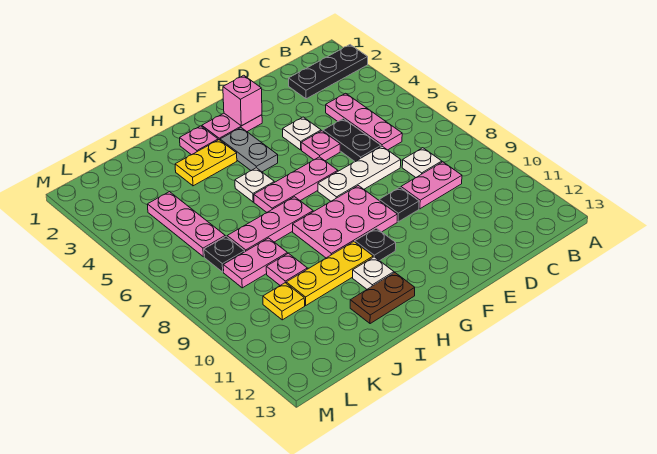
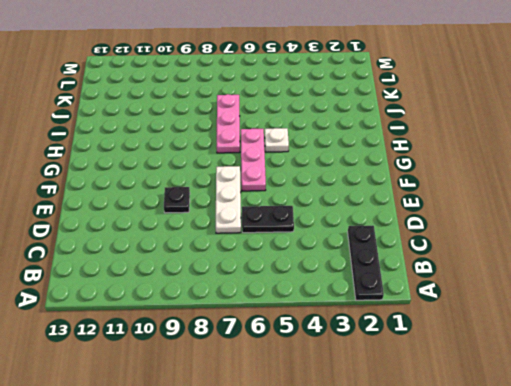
none -> pink 1x3 plate [326,93,402,150]
none -> white 1x1 plate [402,148,442,177]
none -> pink 1x2 plate [401,162,462,209]

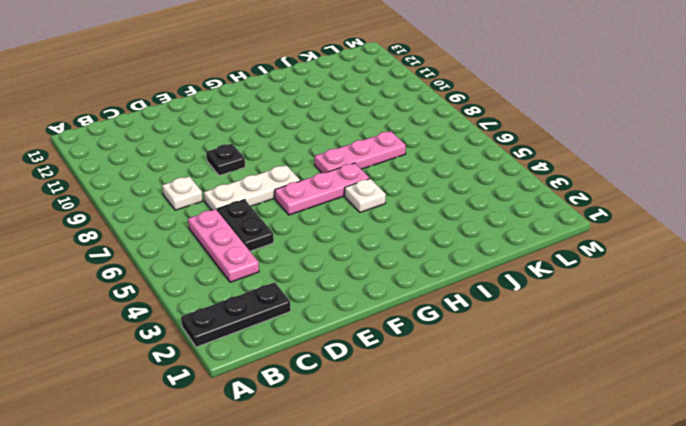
none -> pink 1x2 plate [401,162,462,209]
none -> white 1x1 plate [283,117,321,150]
none -> pink 1x1 plate [301,131,340,161]

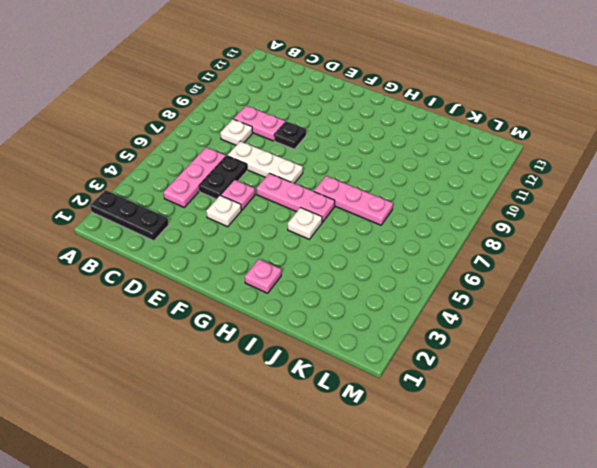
none -> pink 1x2 plate [202,113,262,140]
none -> pink 2x3 plate [293,186,397,258]
none -> grey 1x2 plate [220,128,278,172]

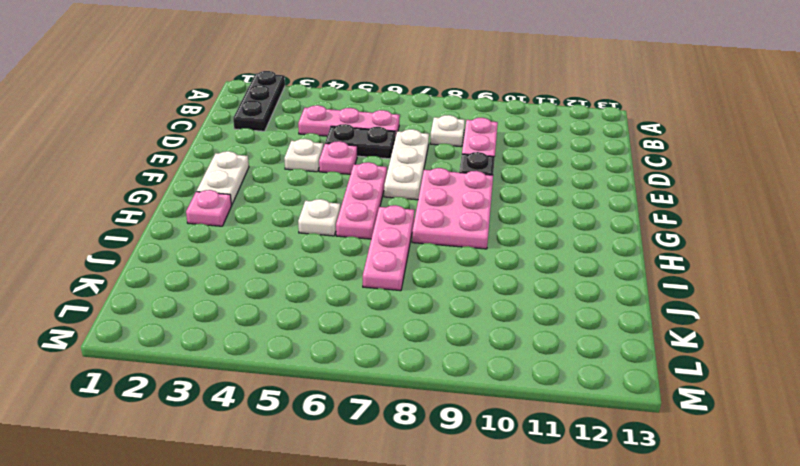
white 1x2 plate [197,151,249,205] -> pink 1x2 plate [202,113,262,140]
none -> grey 1x2 plate [220,128,278,172]
none -> black 1x1 plate [355,228,396,261]
none -> yellow 1x2 plate [175,140,237,186]

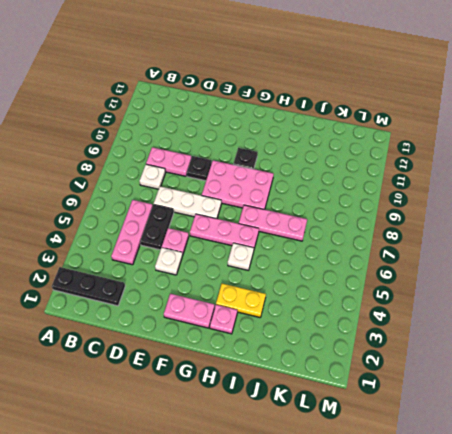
none -> grey 1x2 plate [220,128,278,172]
none -> yellow 1x3 plate [286,242,373,305]
none -> white 1x1 plate [353,257,394,289]

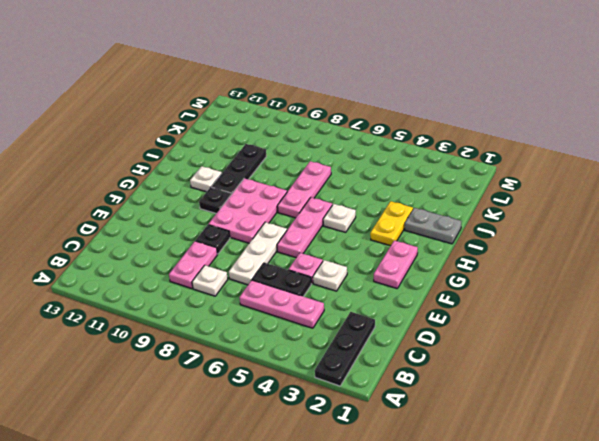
black 1x3 plate [211,144,266,194] -> yellow 1x3 plate [286,242,373,305]
grey 1x2 plate [405,208,461,244] -> grey 1x2 plate moved to [220,128,278,172]
none -> pink 1x1 plate [180,126,218,155]
none -> brown 1x2 plate [350,273,415,324]
none -> pink 1x2 plate [223,238,287,288]

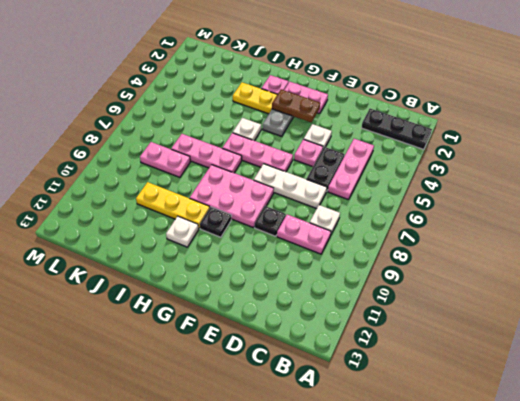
brown 1x2 plate [272,89,320,122] -> brown 1x2 plate moved to [350,273,415,324]
none -> pink 1x1 plate [266,253,307,285]
none -> pink 1x3 plate [147,192,225,257]
none -> black 1x1 plate [204,236,245,272]

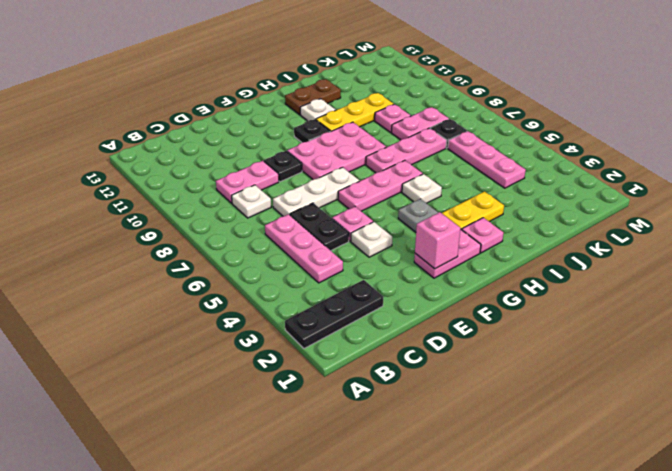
none -> yellow 1x1 plate [263,283,305,320]

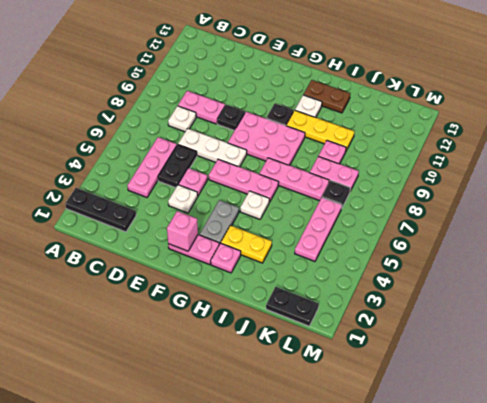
black 1x2 plate [266,287,319,326] -> none
none -> yellow 1x1 plate [263,283,305,320]

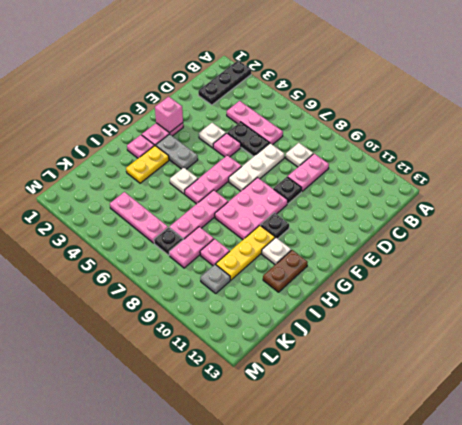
grey 1x1 plate [200,264,230,293] -> yellow 1x1 plate [263,283,305,320]

